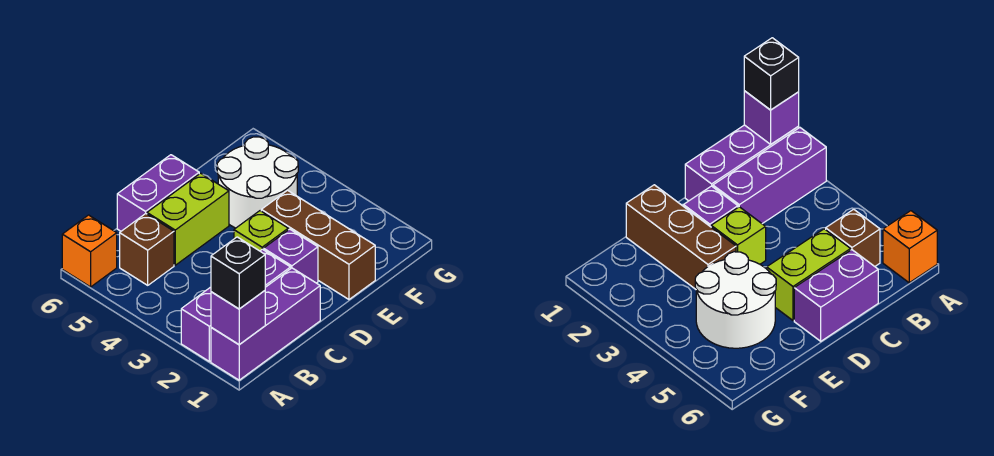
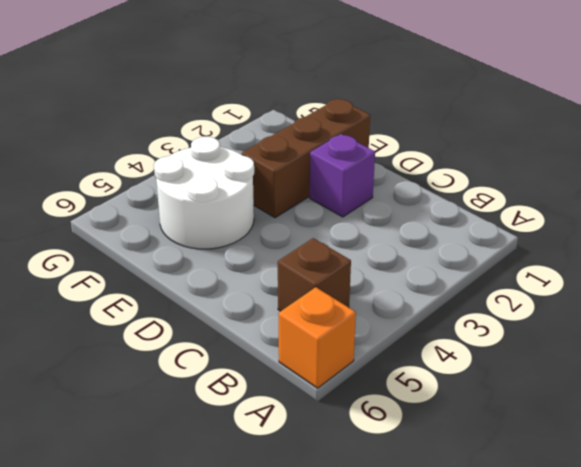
none -> purple 1x3 brick [211,268,320,380]
none -> purple 1x3 brick [181,249,291,362]
none -> lime 1x2 brick [147,173,229,265]

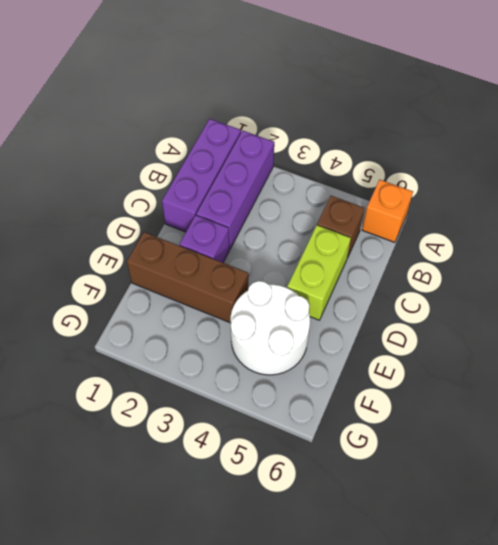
none -> purple 1x2 brick [117,155,199,231]
none -> lime 1x1 brick [234,211,288,251]
none -> purple 1x1 brick [211,291,265,345]

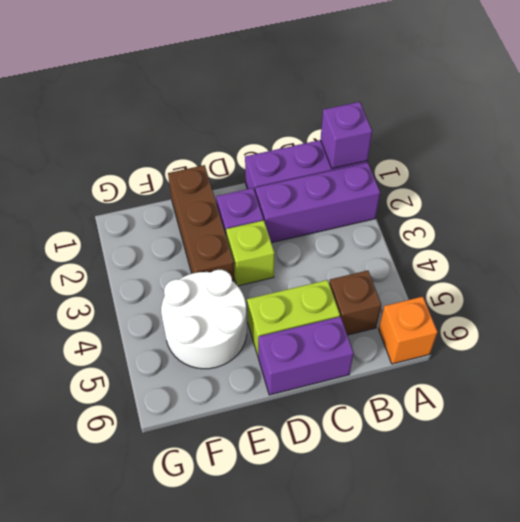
none -> black 1x1 brick [211,237,265,309]

